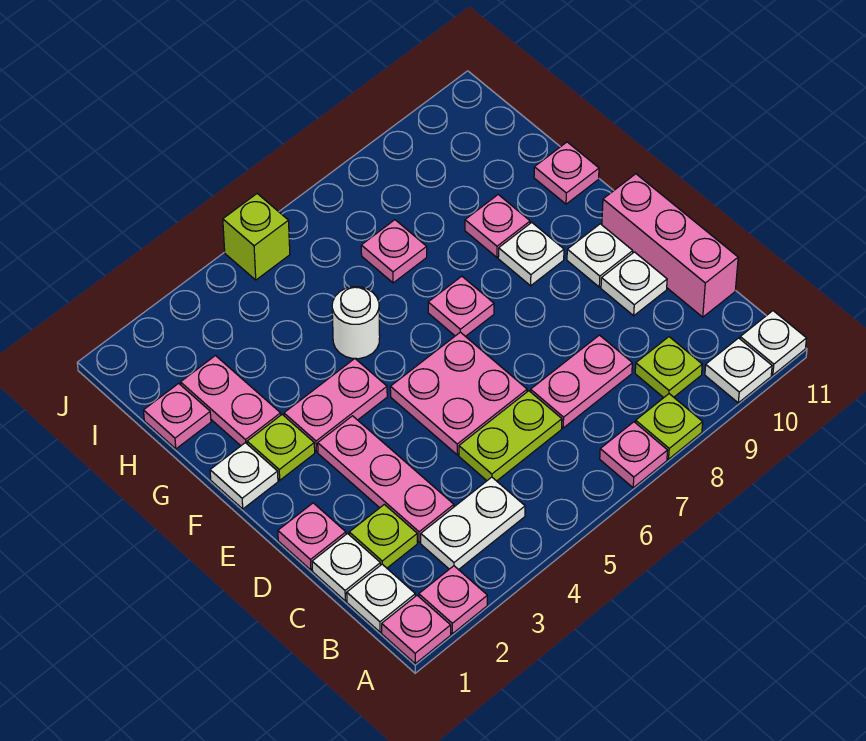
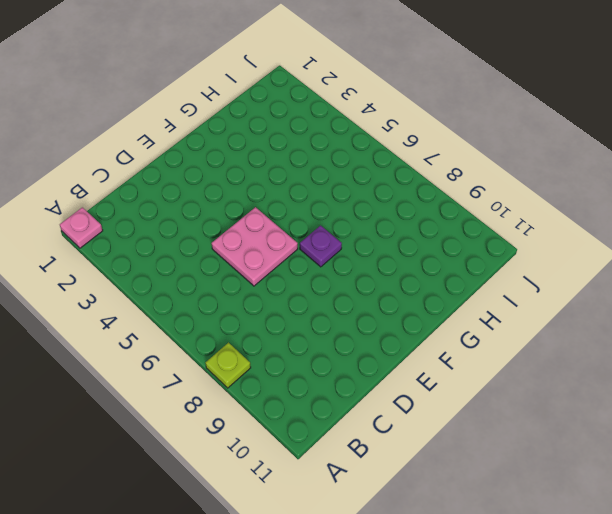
purple 1x1 plate [300,225,342,267] -> pink 1x1 plate [428,276,494,336]
none -> pink 1x1 plate [419,566,487,634]
none -> pink 1x1 plate [600,422,668,488]
none -> white 1x1 plate [705,338,772,403]
none -> white 1x1 plate [740,311,807,375]

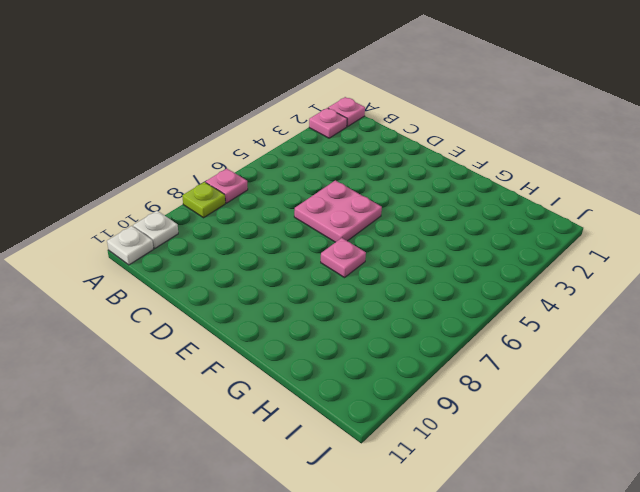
none -> white 1x1 plate [347,564,415,632]
none -> white 1x2 plate [421,477,525,570]
none -> lime 1x1 plate [635,337,702,398]
none -> white 1x1 plate [312,534,381,601]

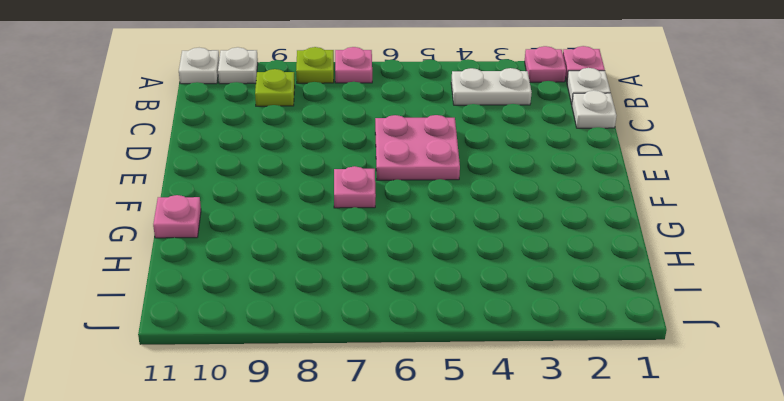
none -> lime 1x1 plate [349,504,417,568]
none -> pink 1x3 plate [318,416,454,542]
none -> lime 1x2 plate [459,391,562,481]
none -> pink 1x2 plate [531,335,632,428]

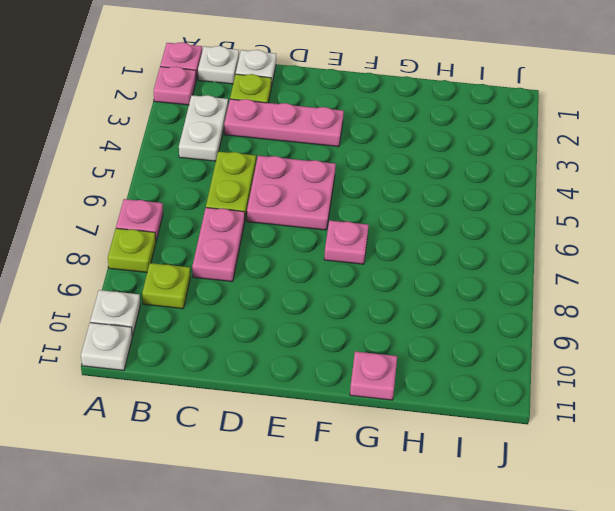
none -> pink 1x3 brick [602,174,738,317]
none -> pink 1x1 plate [278,503,346,570]
none -> white 1x1 plate [601,252,667,316]
none -> white 1x1 plate [567,224,633,287]

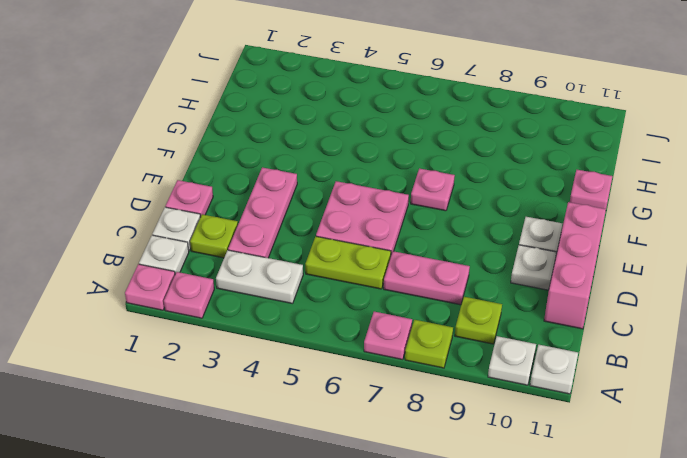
none -> white 1x1 plate [210,443,278,509]
none -> lime 1x1 plate [247,415,315,480]
none -> pink 1x2 plate [284,359,387,452]
none -> white 1x1 plate [498,223,564,286]

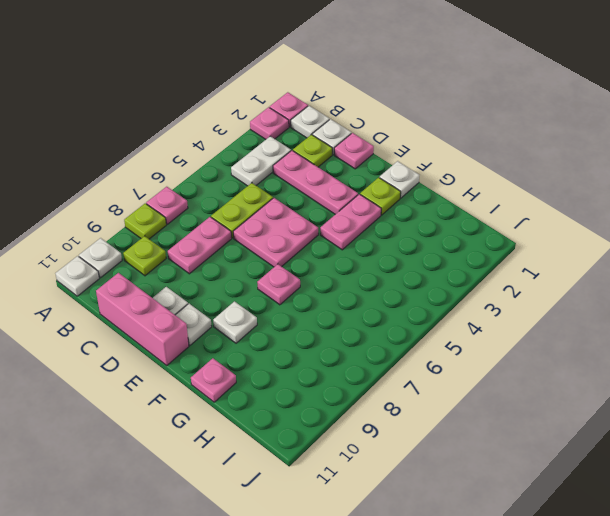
none -> pink 1x2 plate [181,356,281,446]
none -> white 1x1 round brick [332,287,380,359]
none -> pink 1x1 plate [465,195,530,257]
none -> pink 1x1 plate [143,383,211,449]

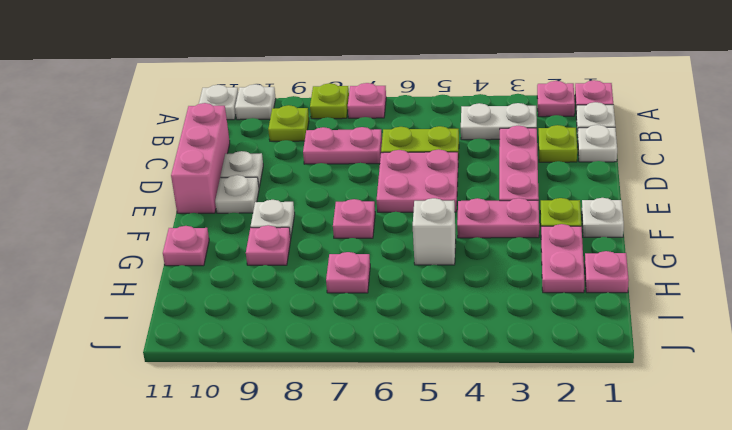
white 1x1 brick [413,198,456,265] -> white 1x1 round brick [332,287,380,359]
none -> pink 1x1 plate [278,503,346,570]
none -> lime 1x1 brick [223,194,290,280]

